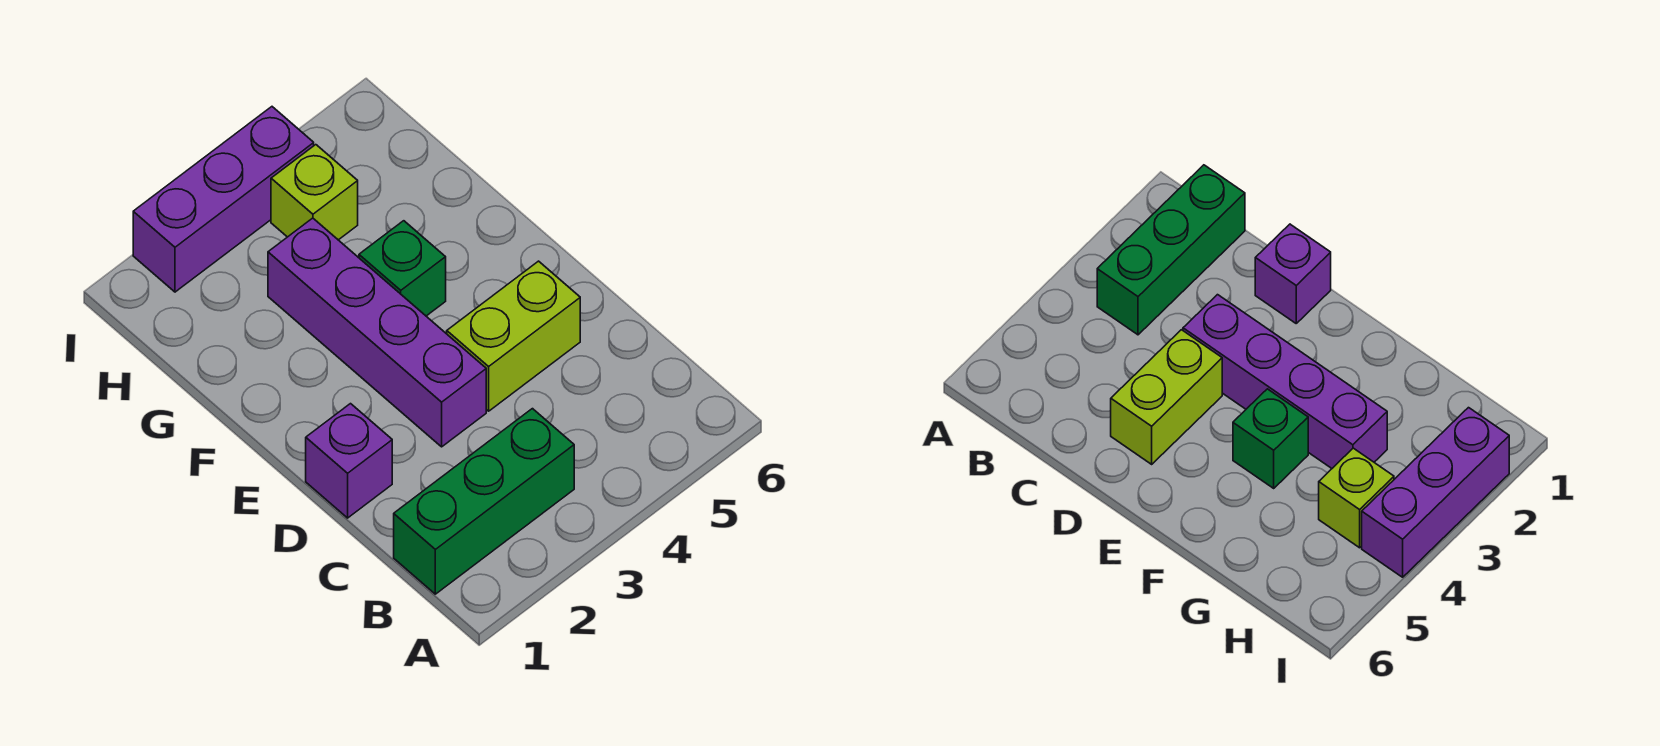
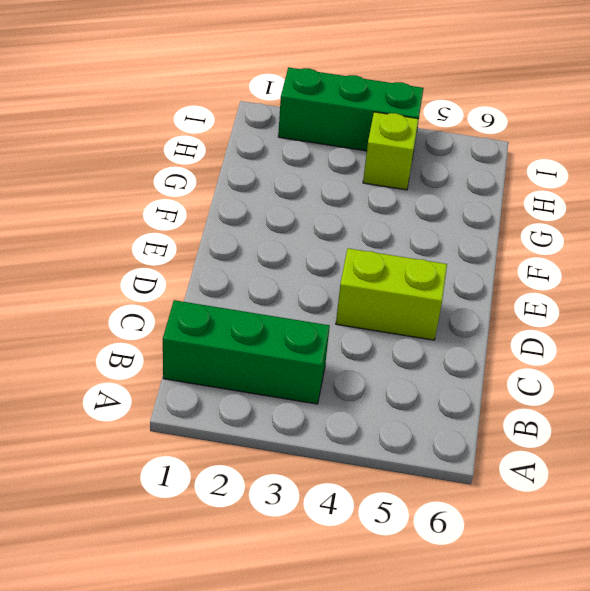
green 1x3 brick [278,67,424,151] -> purple 1x3 brick [133,107,314,292]
none -> purple 1x1 brick [306,404,392,518]
none -> purple 1x4 brick [268,218,486,447]

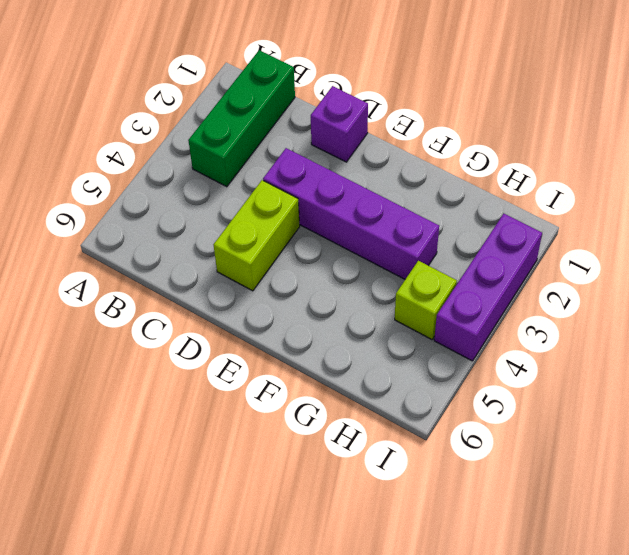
none -> green 1x1 brick [359,221,446,316]

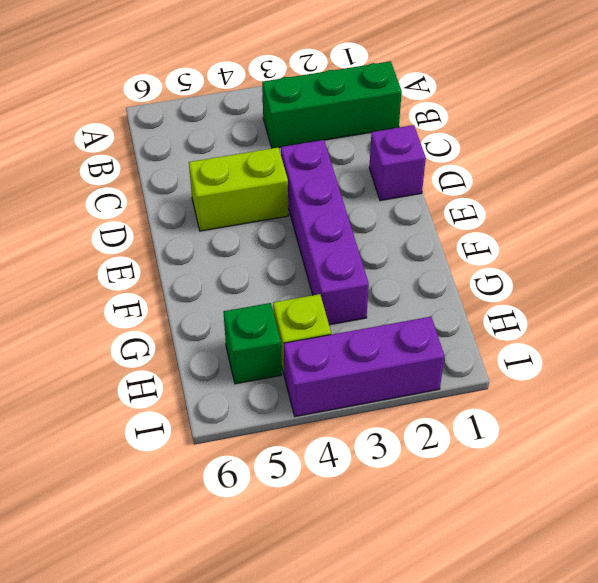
green 1x1 brick [224,303,282,384] -> green 1x1 brick moved to [359,221,446,316]

